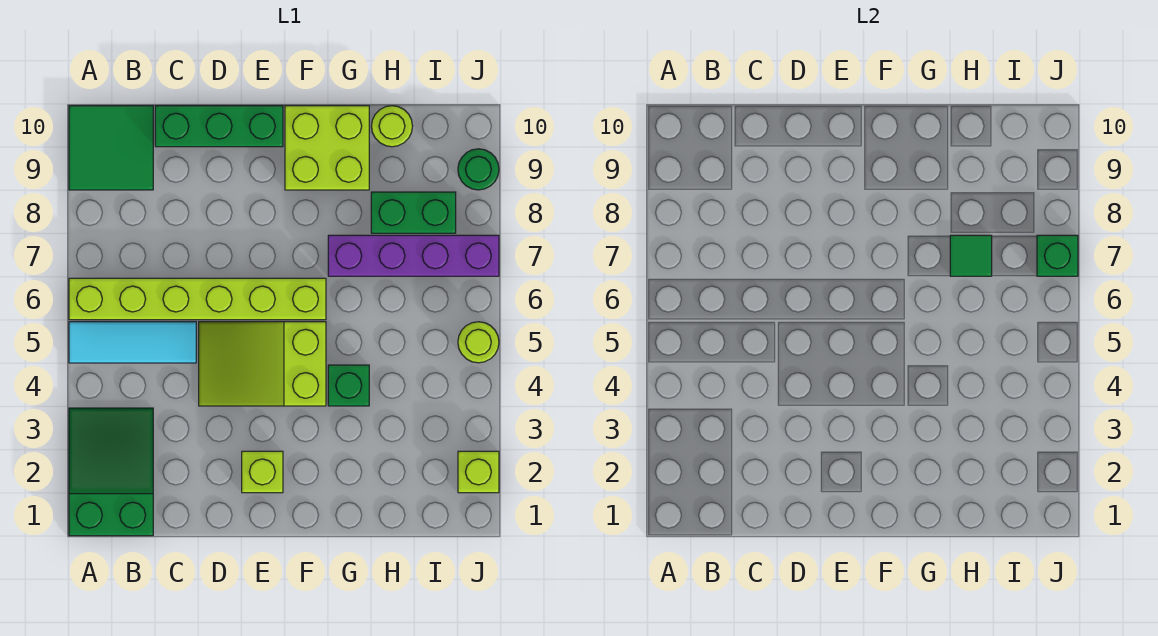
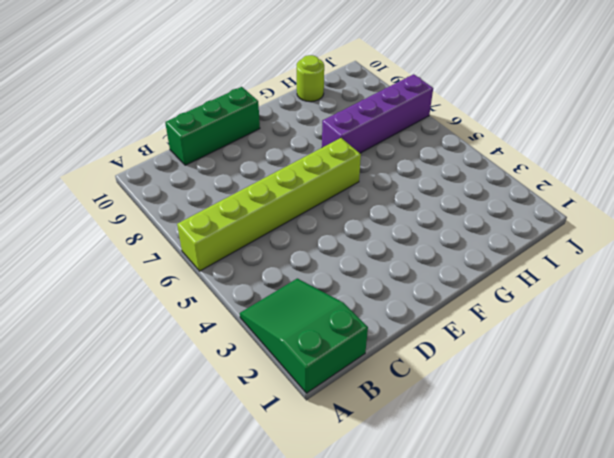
none -> cyan 1x3 tile [69,322,196,363]
none -> green 2x2 tile [69,106,153,190]
none -> lime 2x3 slope [199,322,326,406]

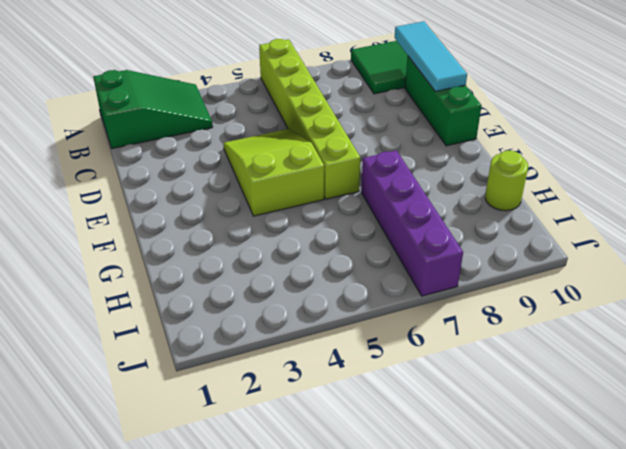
cyan 1x3 tile [395,21,467,91] -> cyan 1x3 tile moved to [69,322,196,363]
none -> lime 1x1 brick [242,451,283,493]
none -> lime 2x2 brick [285,106,369,190]
none -> green 1x1 brick [328,365,369,406]

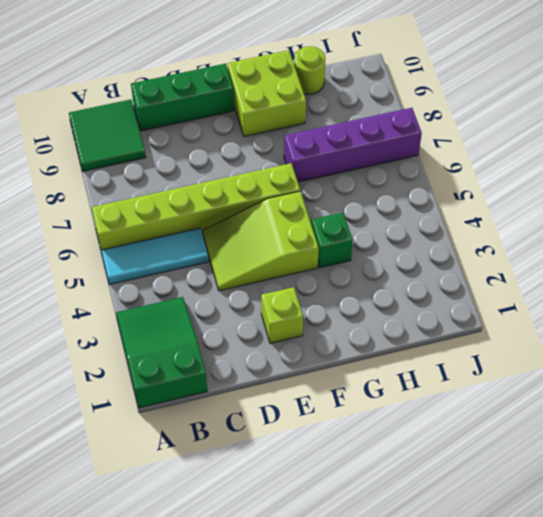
none -> green 1x2 brick [371,192,456,233]
none -> lime 1x1 brick [458,451,499,493]
none -> lime 1x1 round brick [458,322,499,363]

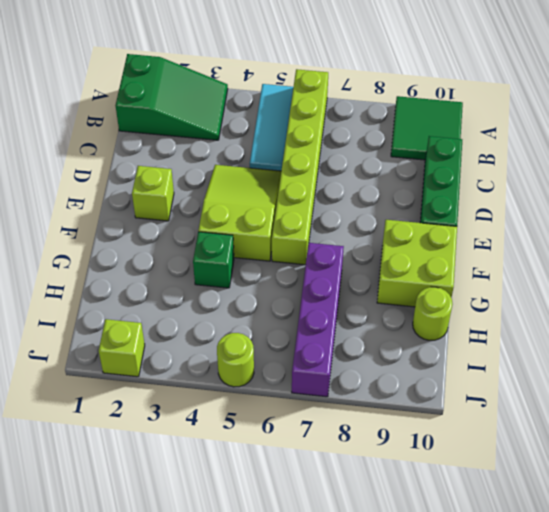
none -> green 1x2 brick [371,192,456,233]
none -> green 1x1 round brick [458,149,499,190]
none -> green 1x1 tile [950,235,992,276]

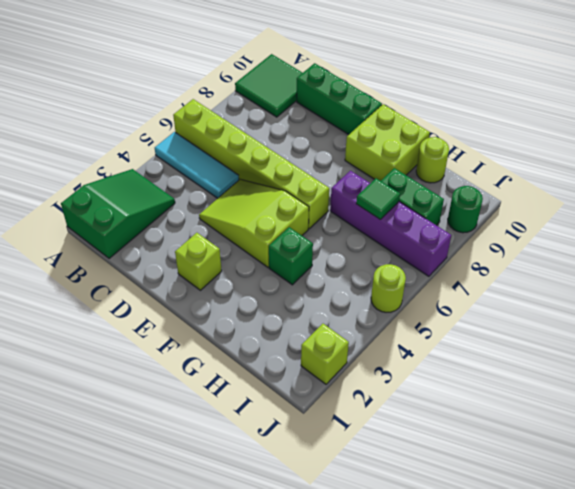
none -> green 1x1 brick [1037,235,1078,276]

